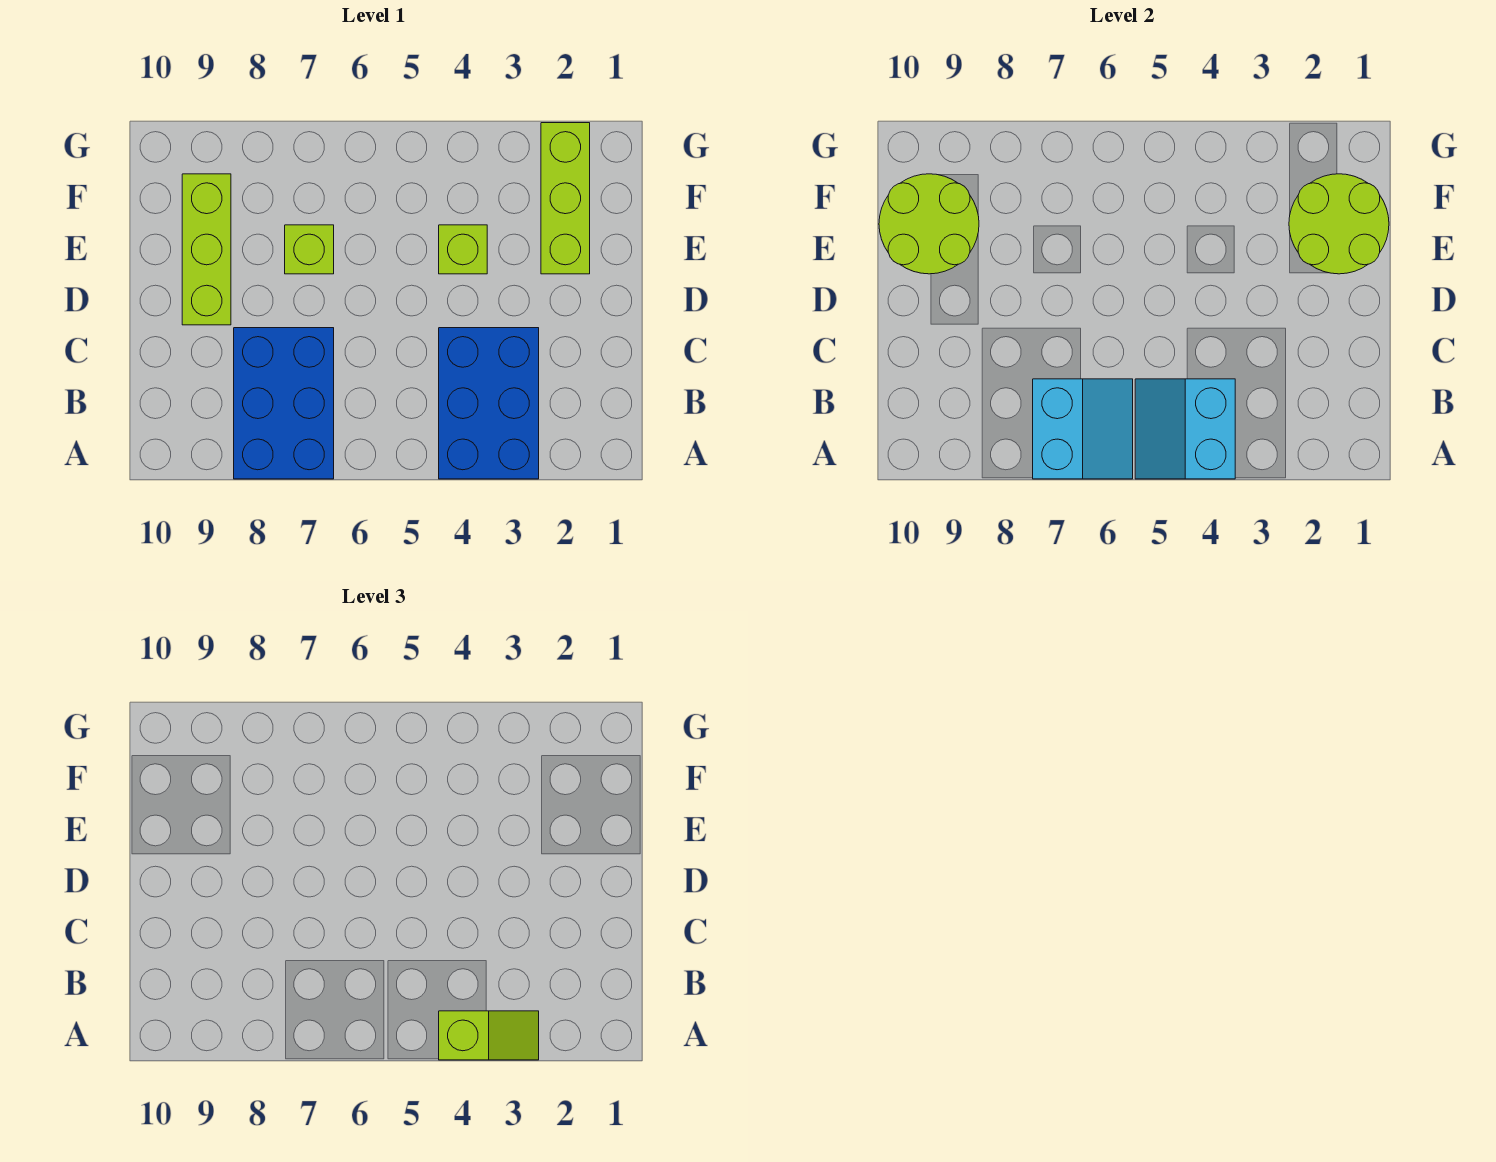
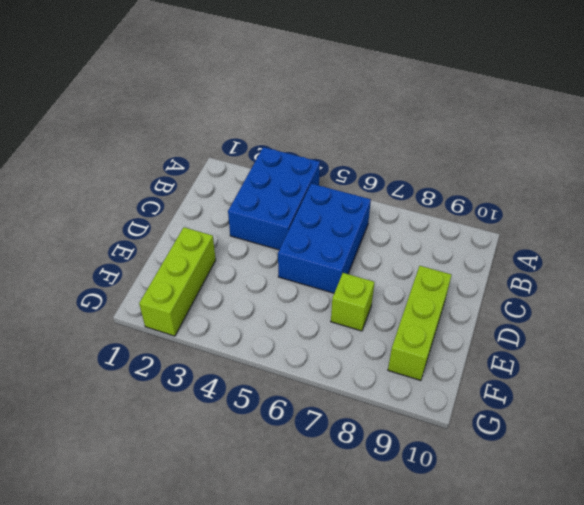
blue 2x3 brick [278,184,371,293] -> blue 2x3 brick moved to [234,328,334,479]
none -> lime 1x1 brick [439,225,487,274]
none -> cyan 2x2 slope [1135,379,1235,479]

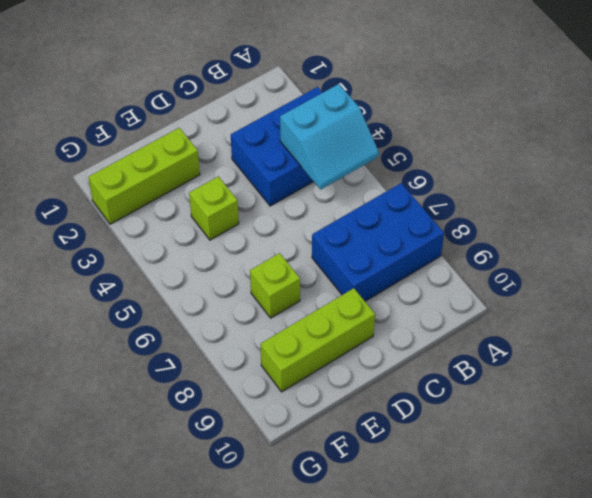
none -> cyan 2x2 slope [1033,379,1133,479]
none -> lime 2x2 round brick [1289,174,1389,274]

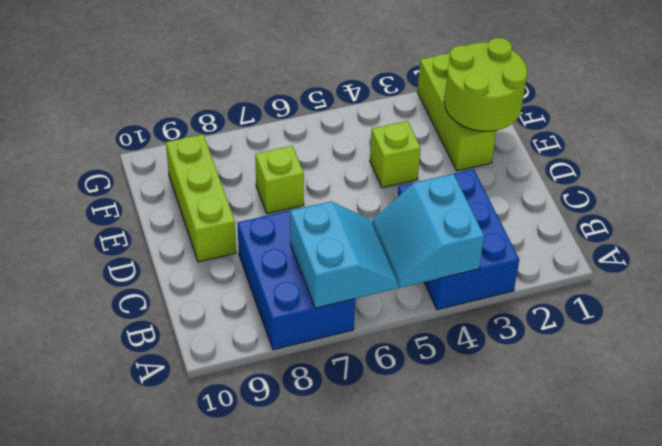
none -> lime 2x2 round brick [879,174,979,274]
none -> lime 1x2 slope [439,1011,539,1060]

